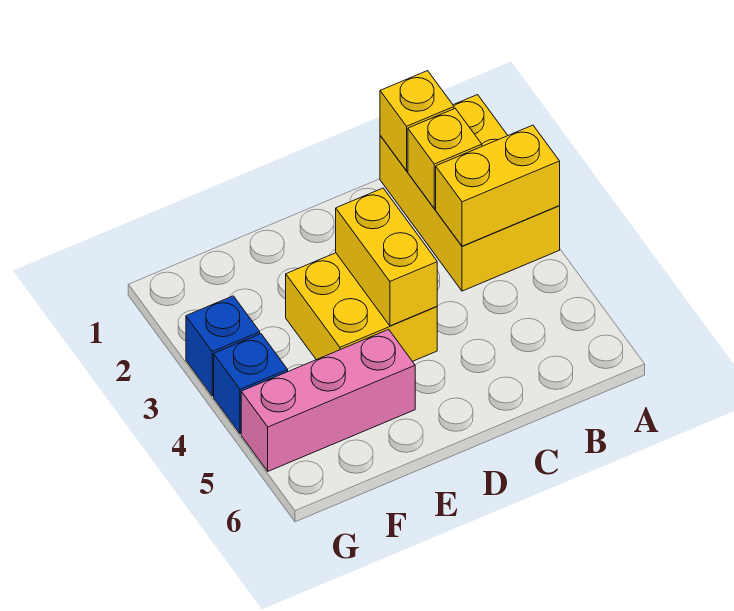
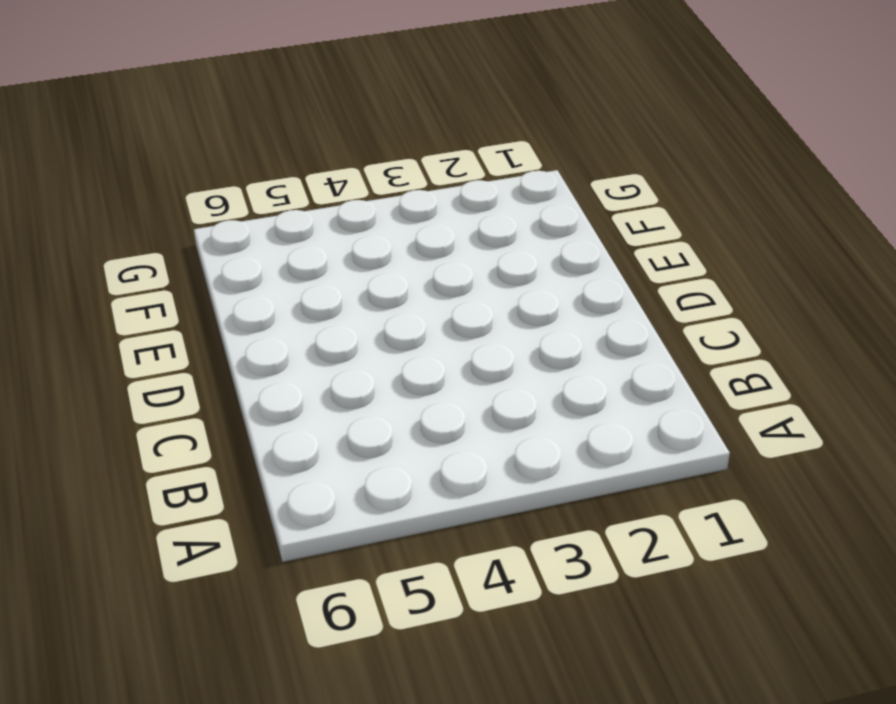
none -> yellow 2x3 brick [380,95,560,291]
none -> yellow 2x2 brick [286,253,437,361]

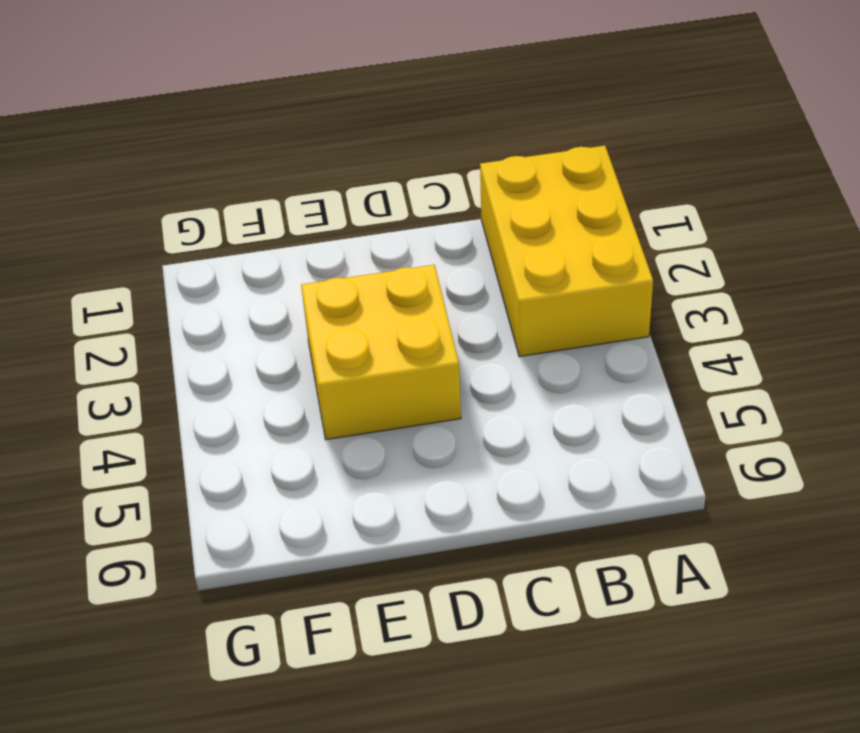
none -> pink 1x3 brick [241,329,415,471]
none -> blue 1x1 brick [186,296,260,396]

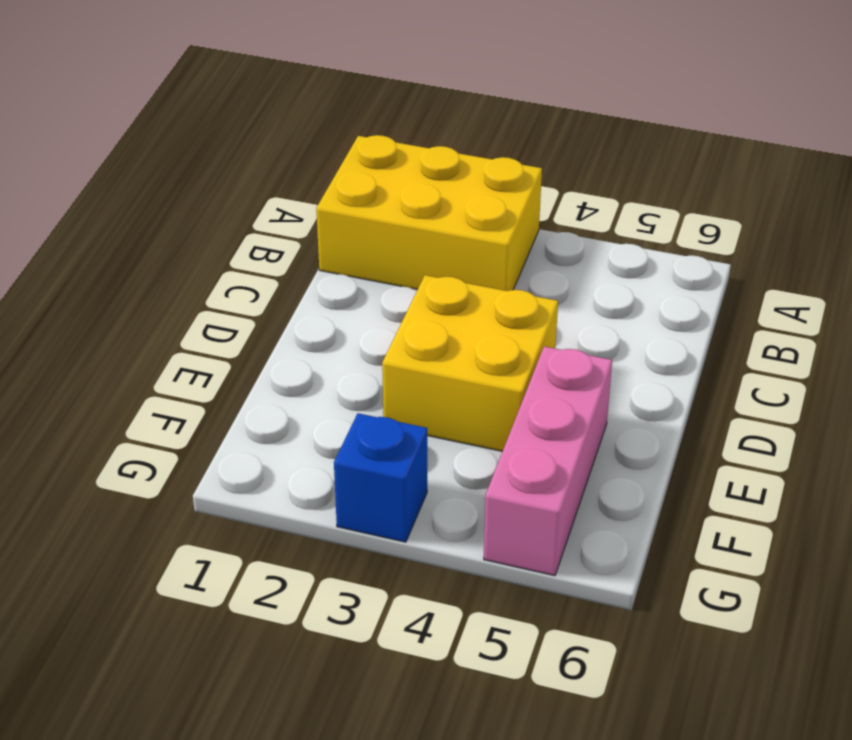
none -> blue 1x1 brick [214,334,288,434]
none -> yellow 1x2 brick [436,125,560,246]

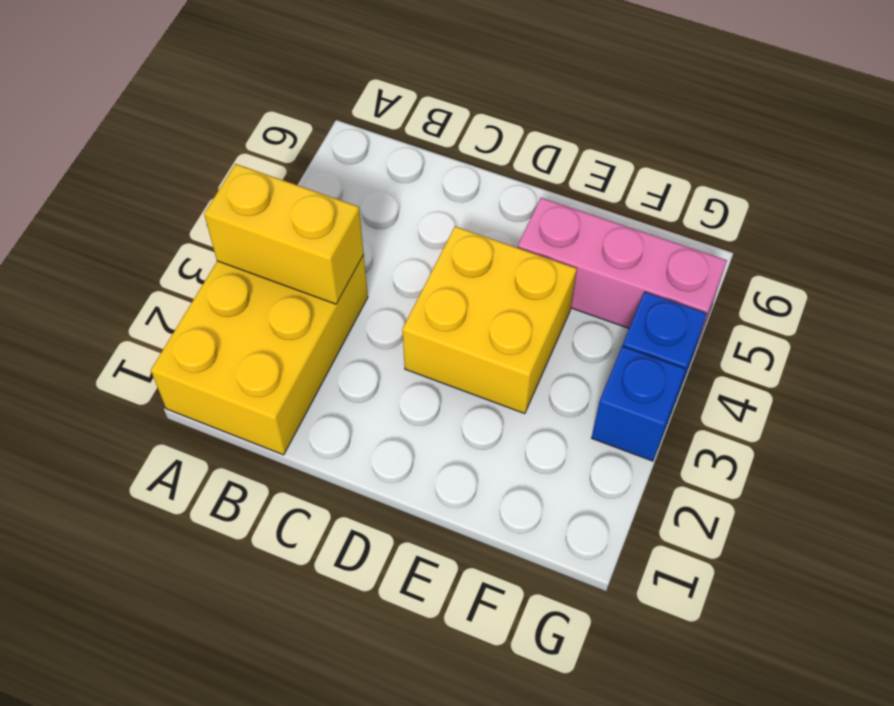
none -> yellow 1x1 brick [380,71,454,171]
none -> yellow 1x1 brick [408,109,482,208]

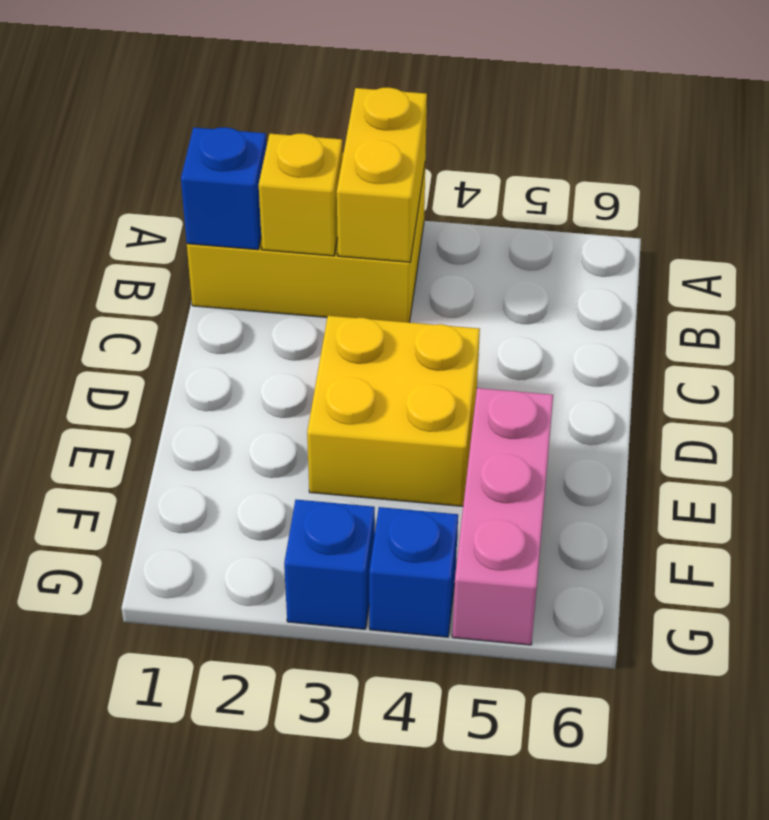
blue 1x1 brick [181,127,266,250] -> yellow 1x1 brick [380,71,454,171]
none -> yellow 1x2 brick [336,188,437,326]

